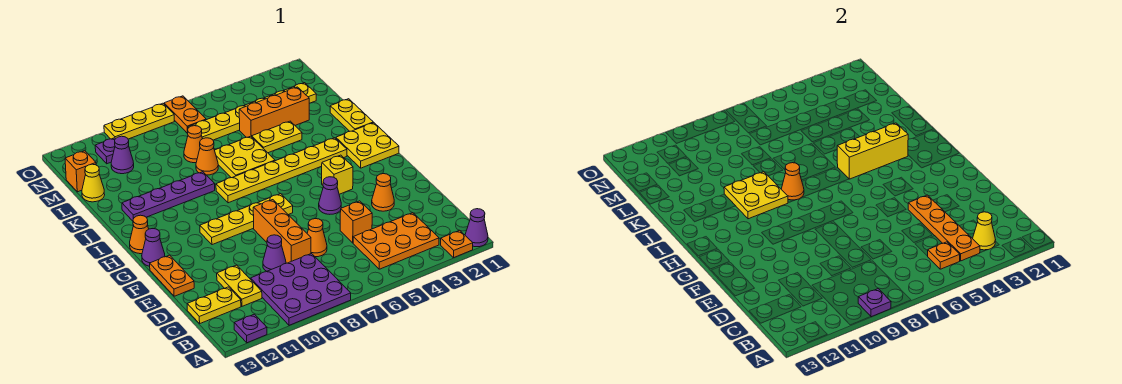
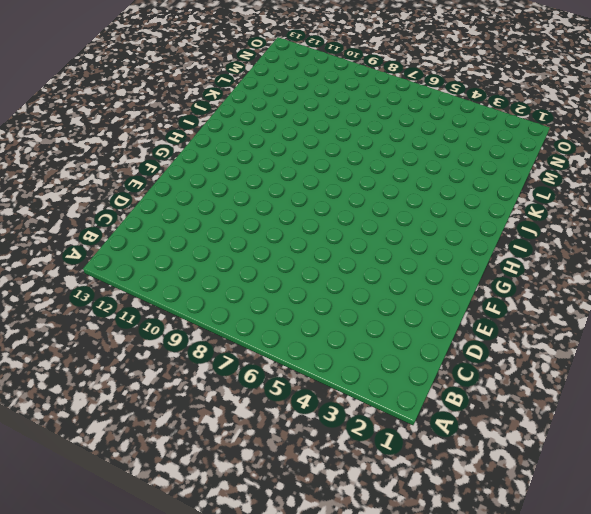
none -> purple 1x1 cone [465,209,488,247]
none -> orange 1x1 plate [441,230,473,258]
none -> purple 3x3 plate [251,254,351,326]
none -> purple 1x1 plate [234,314,267,343]

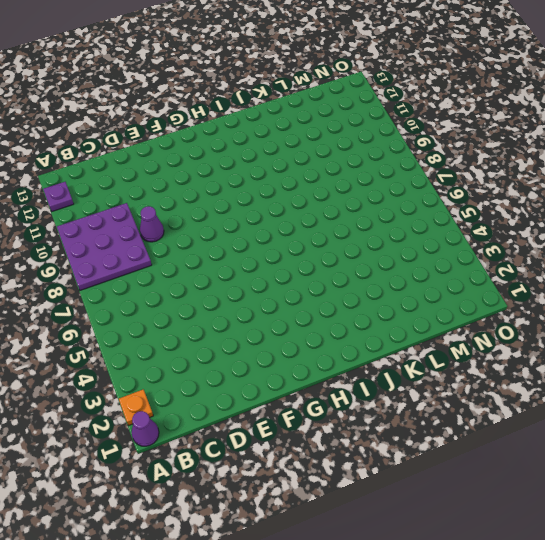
none -> orange 2x3 plate [353,213,439,269]
none -> yellow 1x2 plate [217,265,262,306]
none -> yellow 1x2 plate [187,287,241,323]
none -> orange 1x1 brick [340,201,372,243]

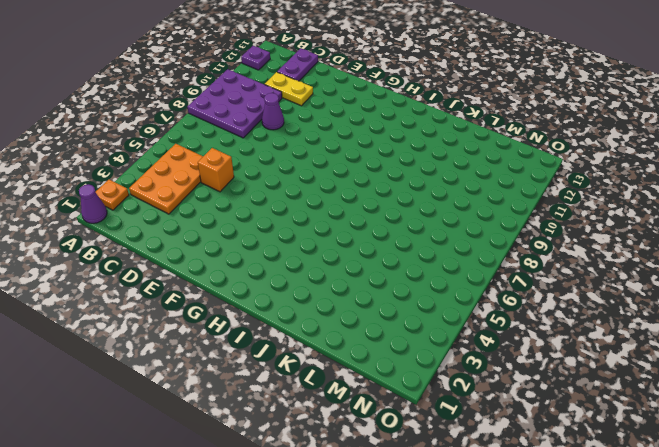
purple 1x2 plate [277,48,318,81] -> yellow 1x2 plate [187,287,241,323]
none -> orange 1x1 cone [307,219,327,257]
none -> orange 1x3 brick [253,200,311,263]
none -> orange 1x1 cone [372,174,394,211]
none -> orange 1x2 plate [150,255,194,296]

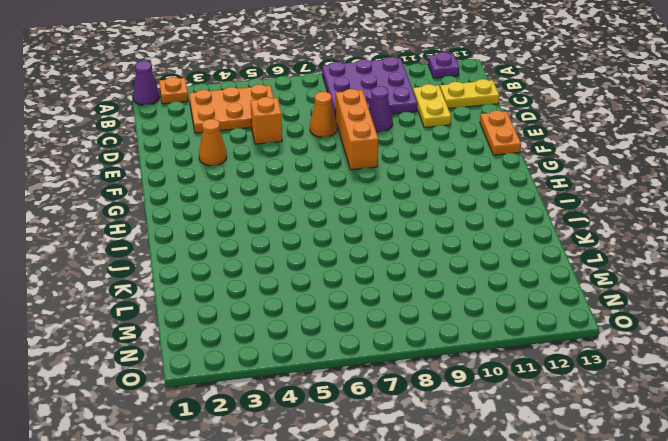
none -> purple 1x1 cone [319,177,341,214]
none -> yellow 1x1 brick [321,155,353,194]
none -> yellow 1x4 plate [200,194,293,245]
none -> purple 1x1 cone [142,229,165,266]

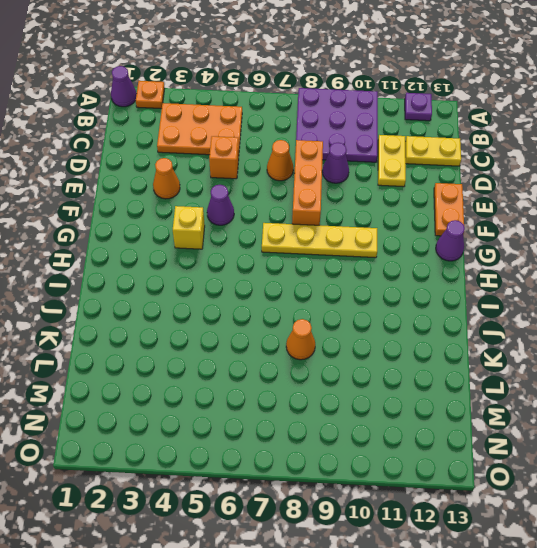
none -> yellow 2x2 plate [336,123,399,168]
none -> orange 1x1 cone [130,215,149,254]
none -> yellow 1x6 plate [216,138,347,203]
none -> yellow 1x2 plate [330,99,373,131]

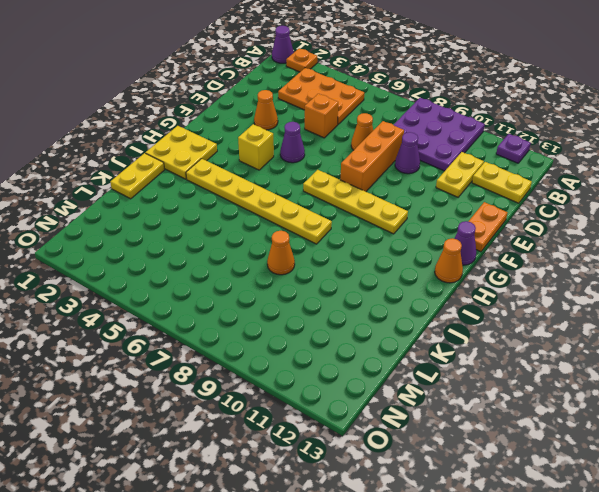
none -> yellow 2x2 plate [215,136,275,178]
none -> purple 1x4 plate [122,172,215,221]
none -> yellow 1x2 plate [252,121,302,153]
none -> orange 1x3 brick [239,87,309,137]

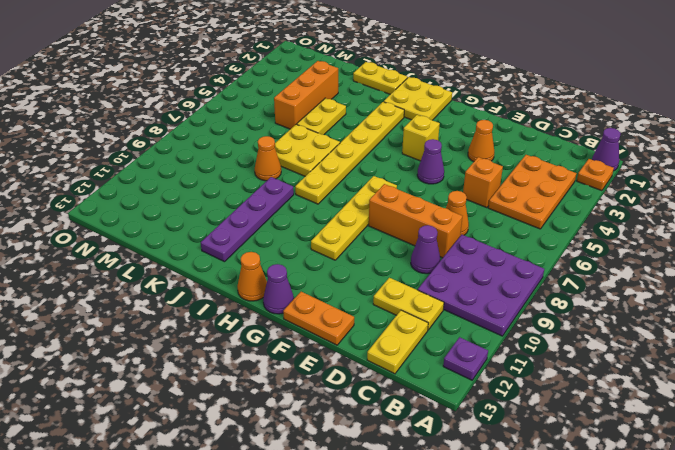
none -> orange 1x1 cone [184,126,202,163]
none -> yellow 1x1 cone [82,164,105,202]
none -> yellow 1x6 plate [188,83,316,140]
none -> purple 1x1 cone [111,136,134,174]

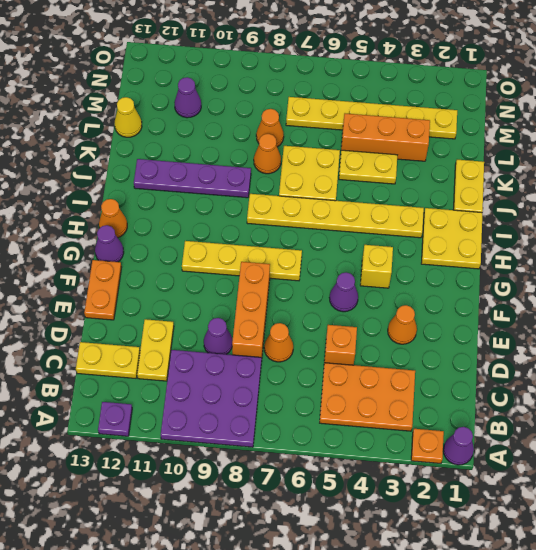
none -> orange 1x1 brick [65,151,96,192]
none -> orange 1x2 plate [164,96,206,133]
none -> purple 1x1 plate [95,138,115,164]
none -> yellow 1x3 plate [104,103,174,139]

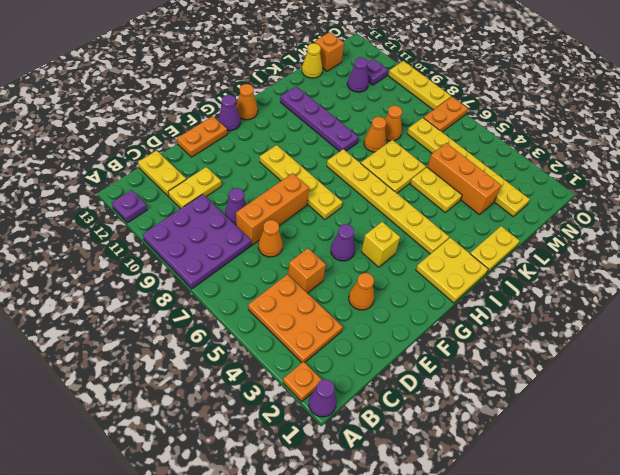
none -> purple 1x1 plate [858,289,891,317]
none -> yellow 1x1 cone [973,212,996,250]
none -> orange 1x4 plate [908,195,980,261]
none -> orange 1x1 plate [928,242,960,269]

